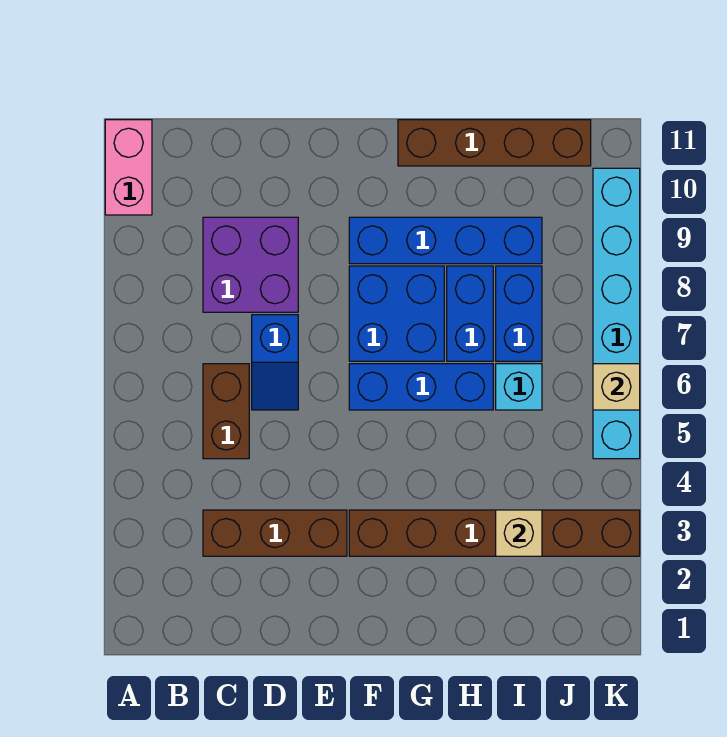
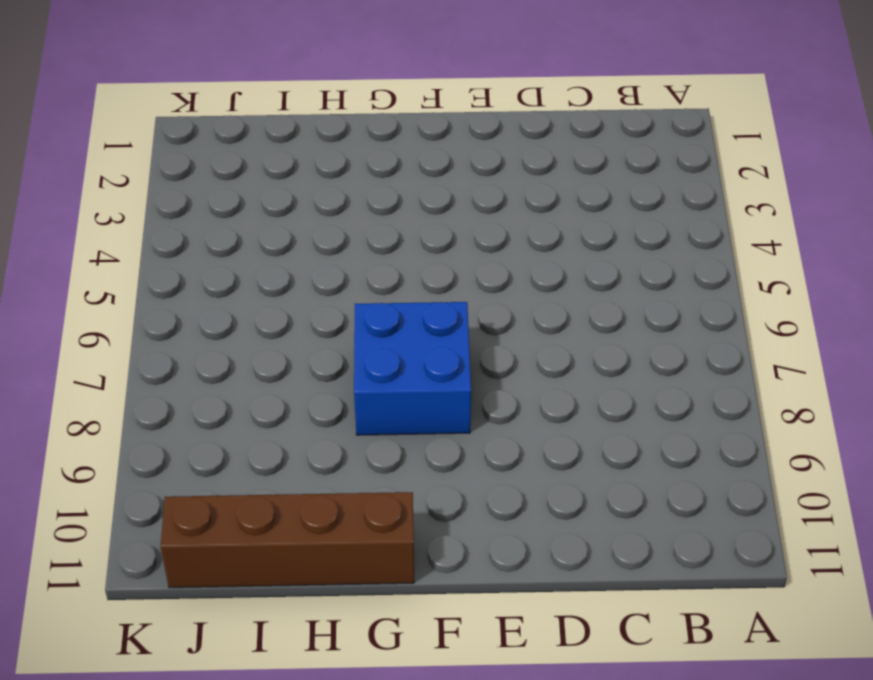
none -> pink 1x2 brick [105,120,152,215]
none -> brown 1x3 brick [203,510,347,556]
none -> brown 1x2 brick [203,364,249,459]

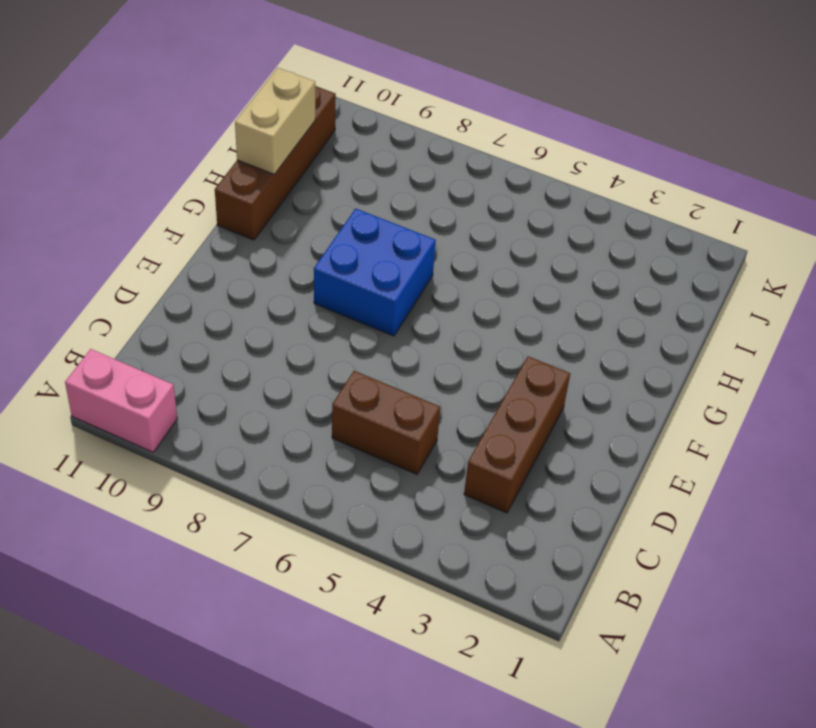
tan 1x2 brick [235,68,315,174] -> none
none -> purple 2x2 brick [203,217,298,312]
none -> blue 1x2 slope [252,315,298,410]
none -> brown 1x6 brick [349,510,640,556]

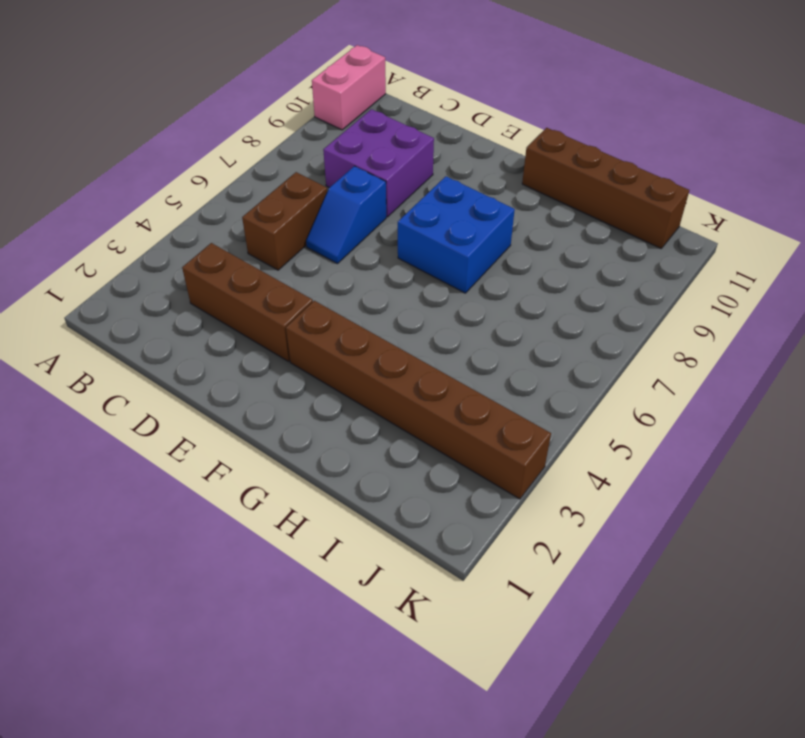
none -> blue 1x3 brick [349,364,493,410]
none -> blue 1x4 brick [349,217,542,264]
none -> blue 1x2 brick [447,266,493,361]

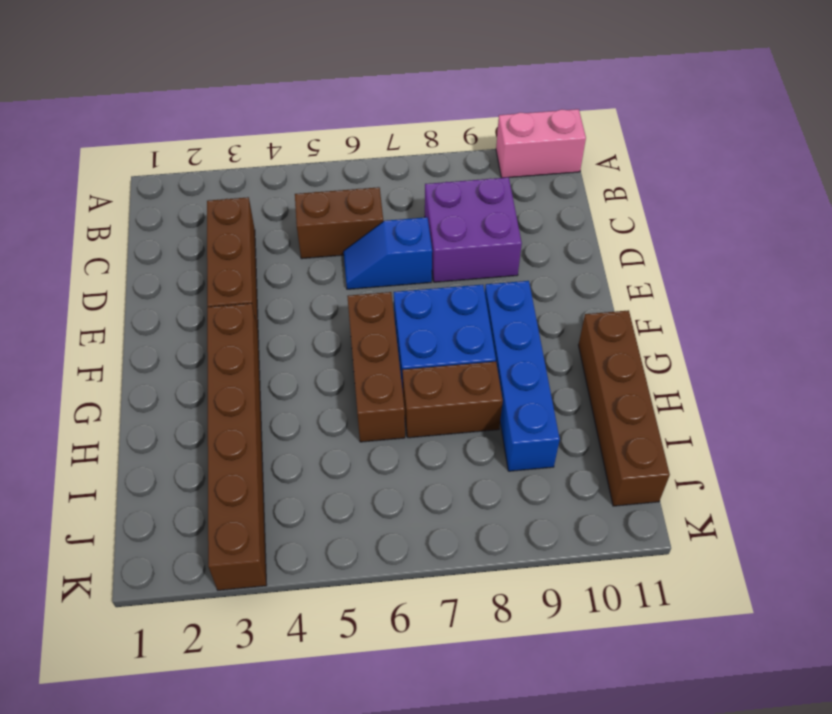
brown 1x3 brick [347,292,405,442] -> blue 1x3 brick [349,364,493,410]
brown 1x2 brick [402,362,503,438] -> blue 1x2 brick [447,266,493,361]
none -> cyan 1x1 brick [496,364,542,410]
none -> blue 1x2 brick [496,266,542,361]
none -> cyan 1x6 brick [593,168,640,459]

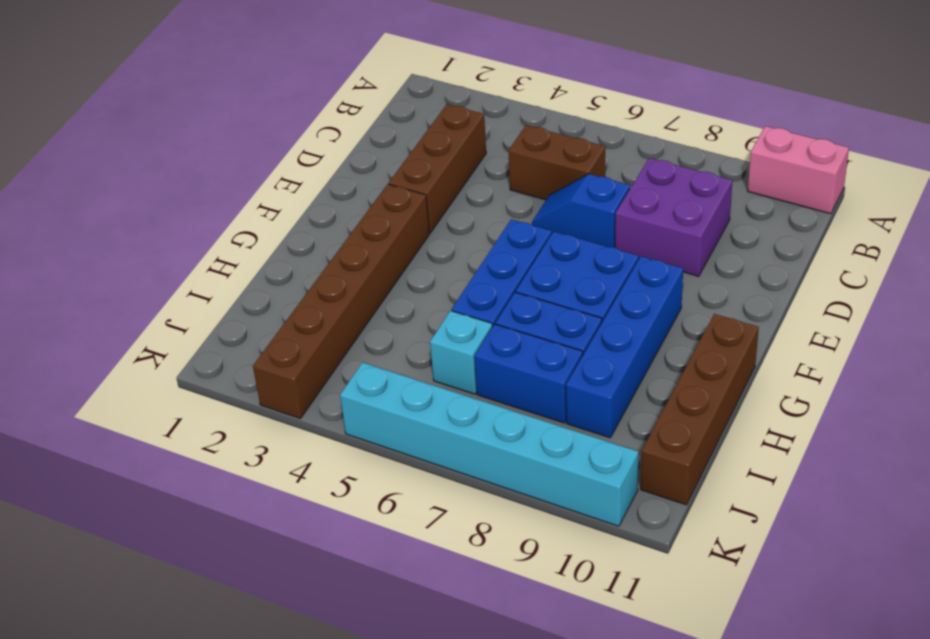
none -> tan 1x1 brick [496,510,542,556]
none -> tan 1x1 brick [593,364,640,410]

